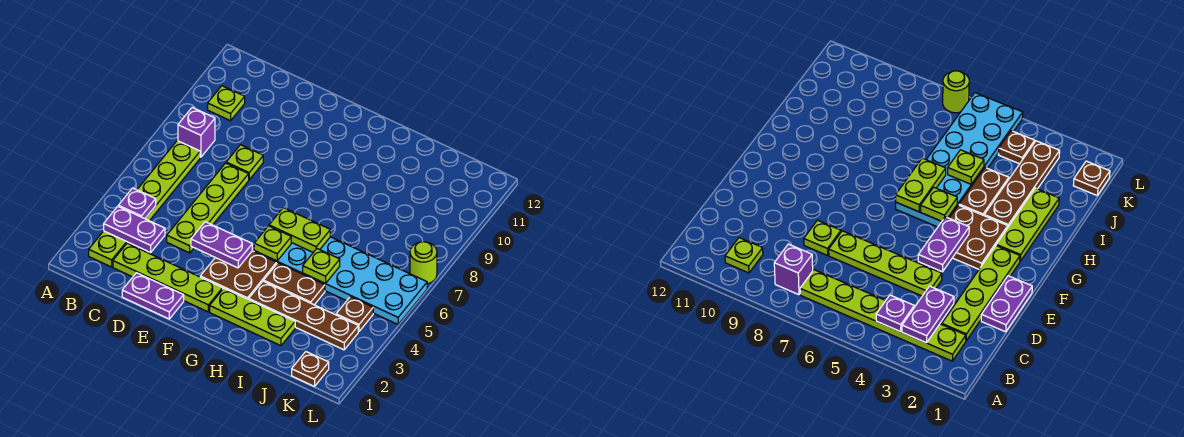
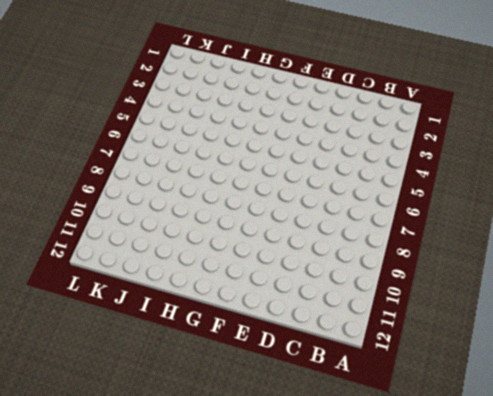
none -> lime 1x6 plate [89,141,200,267]
none -> purple 1x1 brick [178,108,215,157]
none -> lime 1x1 plate [208,86,245,121]

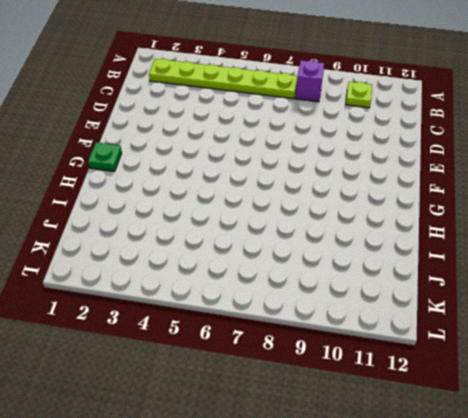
green 1x1 plate [88,142,122,172] -> none
none -> lime 1x4 plate [113,243,223,312]
none -> purple 1x2 plate [122,273,184,319]
none -> lime 1x4 plate [167,163,249,253]

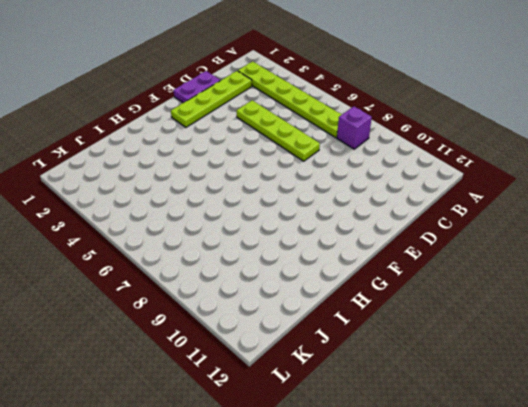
none -> lime 1x1 plate [208,86,245,121]
none -> lime 1x1 plate [226,145,263,180]
none -> brown 2x2 plate [200,251,277,299]

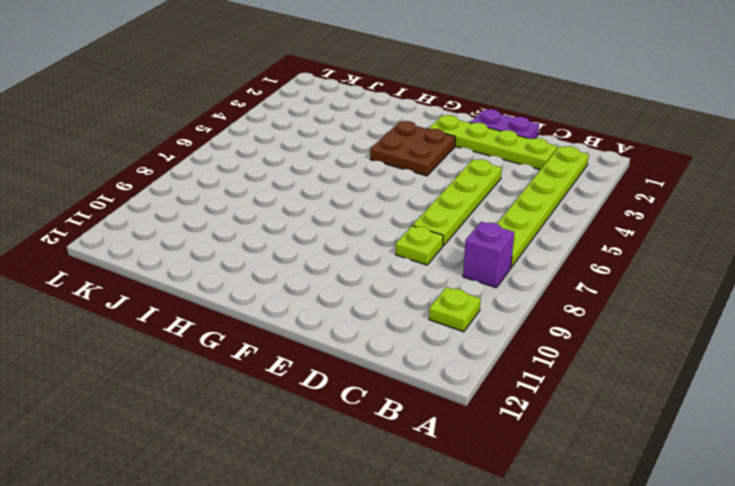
none -> lime 1x3 plate [210,288,295,346]
none -> cyan 2x6 plate [254,237,427,324]
none -> brown 1x4 plate [249,281,358,350]

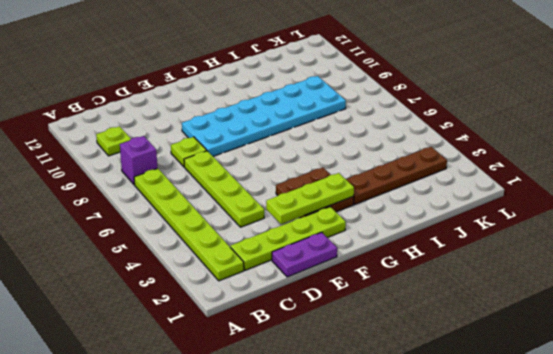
lime 1x3 plate [266,173,354,224] -> lime 1x3 plate moved to [210,288,295,346]
cyan 2x6 plate [182,76,346,156] -> cyan 2x6 plate moved to [254,237,427,324]
none -> brown 1x2 plate [264,263,325,305]
none -> brown 1x1 plate [292,352,329,386]
none -> brown 1x1 plate [336,297,373,331]

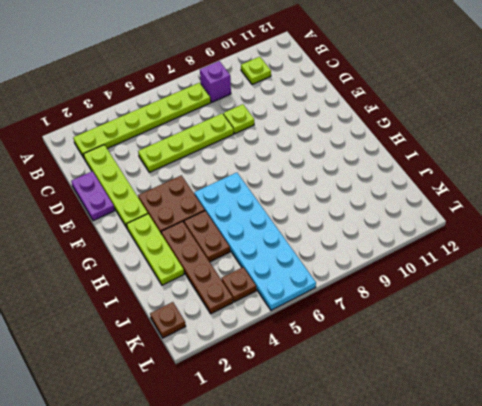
none -> lime 1x1 round brick [410,242,437,284]
none -> purple 1x2 plate [104,206,165,252]
none -> purple 1x1 plate [118,188,156,219]

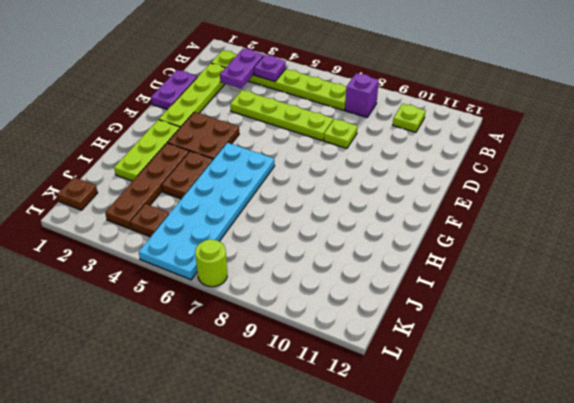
none -> purple 1x2 plate [191,222,252,268]
none -> lime 1x1 plate [254,226,291,261]
none -> lime 1x2 plate [269,208,330,252]

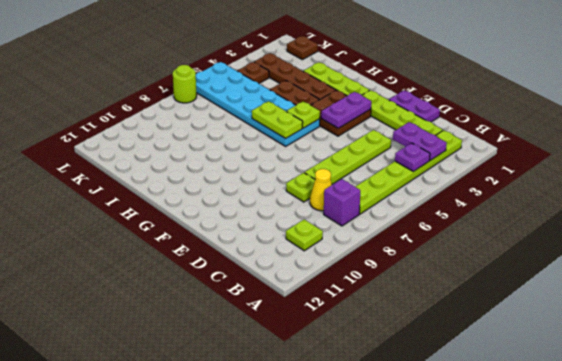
yellow 1x1 cone [310,169,332,211] -> none
purple 1x2 plate [321,92,371,128] -> purple 1x2 plate turned to [191,222,252,268]
none -> lime 1x1 plate [303,249,340,284]

